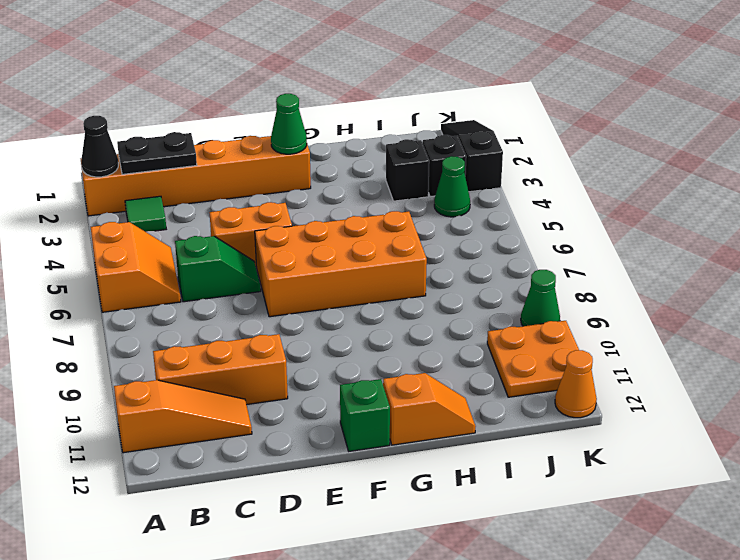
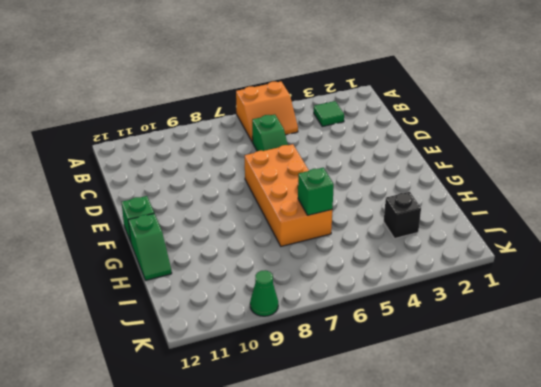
green 1x2 slope [128,213,172,281] -> orange 1x2 slope [383,373,476,445]
green 1x1 brick [298,168,334,215] -> none
none -> orange 1x6 brick [81,136,311,216]
none -> orange 1x3 slope [114,380,252,453]
none -> orange 1x3 brick [153,334,288,405]

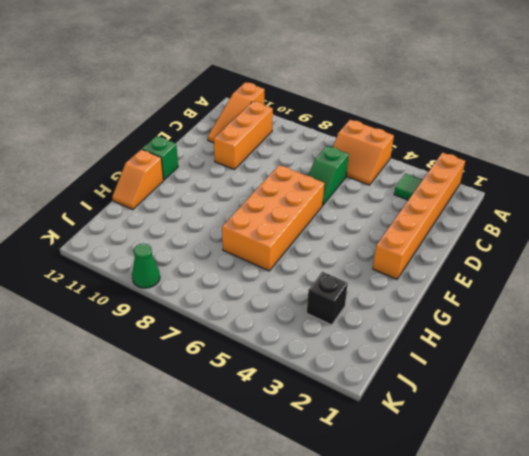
none -> orange 1x2 brick [209,202,292,266]
none -> black 1x1 brick [423,135,466,197]
none -> green 1x1 cone [434,156,470,217]

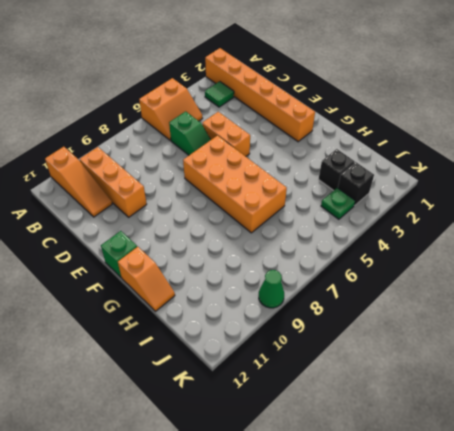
green 1x1 plate [321,188,355,219] -> green 1x1 cone [434,156,470,217]
none -> orange 2x2 plate [487,321,579,397]
none -> black 1x3 slope [441,120,503,192]
none -> orange 1x1 cone [555,350,597,418]

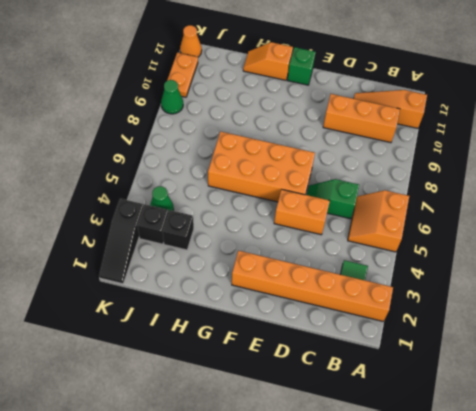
orange 1x2 plate [167,53,198,97] -> orange 2x2 plate [487,321,579,397]
none -> black 1x1 cone [81,116,118,177]
none -> black 1x2 plate [117,132,197,174]
none -> green 1x1 cone [271,94,307,154]

